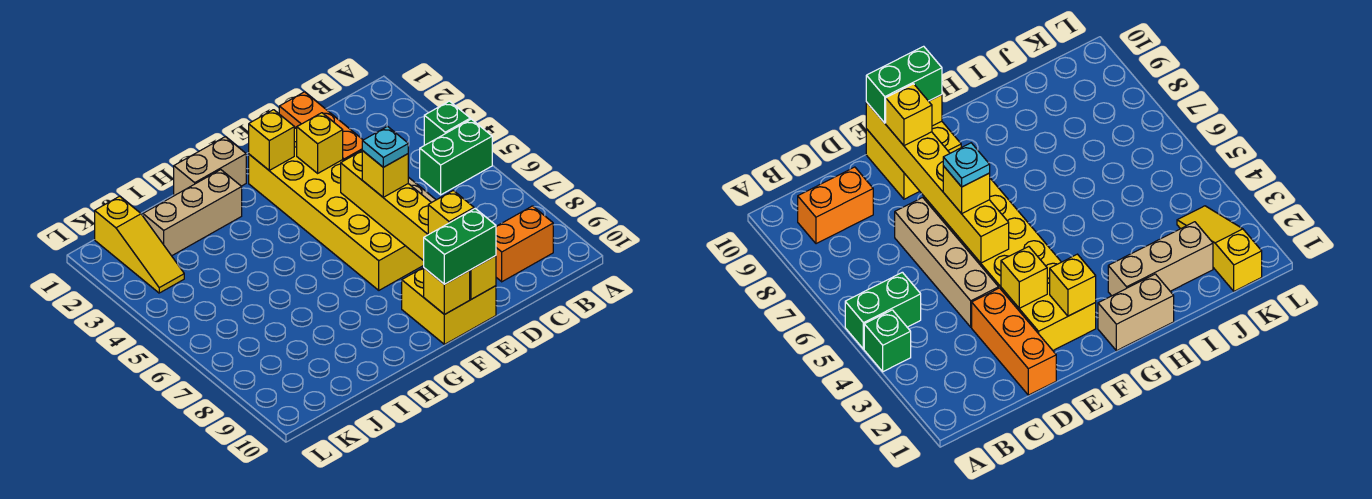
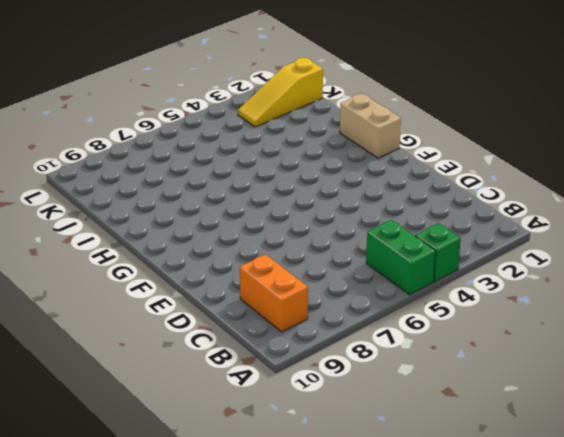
none -> orange 1x3 brick [279,92,363,161]
none -> tan 1x4 brick [895,198,999,327]
none -> yellow 2x6 brick [249,127,424,290]

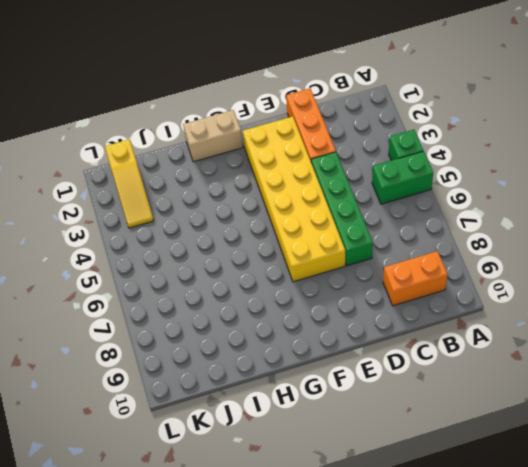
green 1x4 brick [311,152,373,266] -> tan 1x4 brick [895,198,999,327]
none -> yellow 2x2 brick [402,267,496,344]
none -> tan 1x3 brick [143,170,242,256]
none -> yellow 1x1 brick [297,113,343,173]

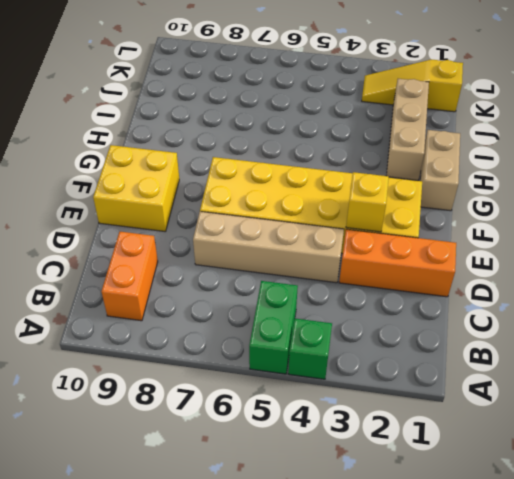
none -> yellow 1x6 brick [341,151,496,299]
none -> yellow 1x1 brick [249,110,294,170]
none -> yellow 1x1 brick [424,268,470,315]

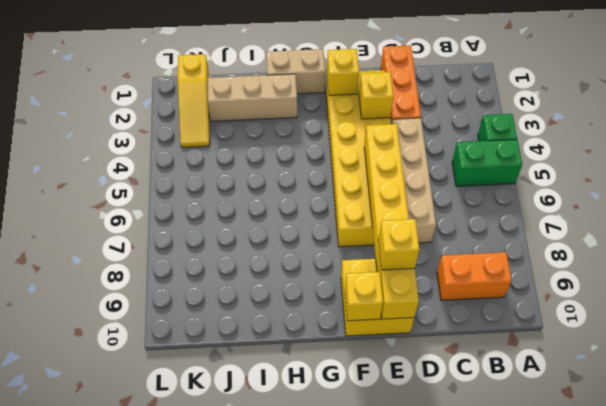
none -> yellow 1x1 brick [362,151,408,197]
none -> green 1x2 brick [424,209,496,284]
none -> cyan 1x1 plate [362,127,408,167]

